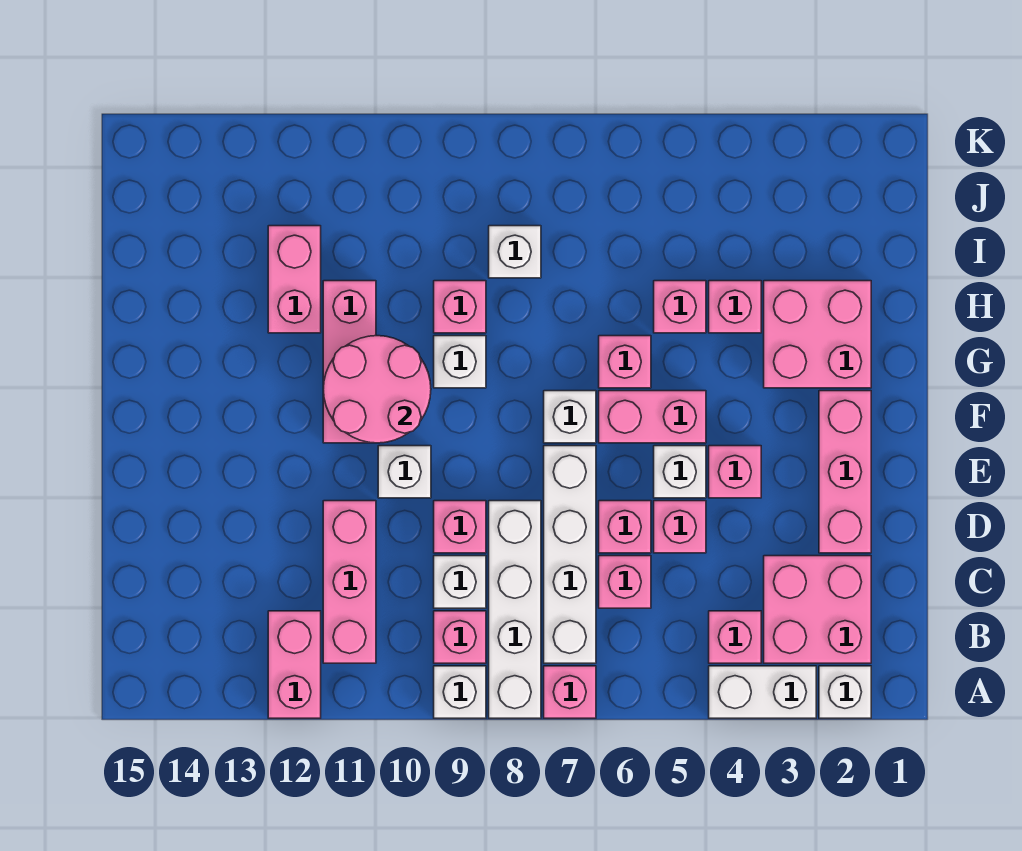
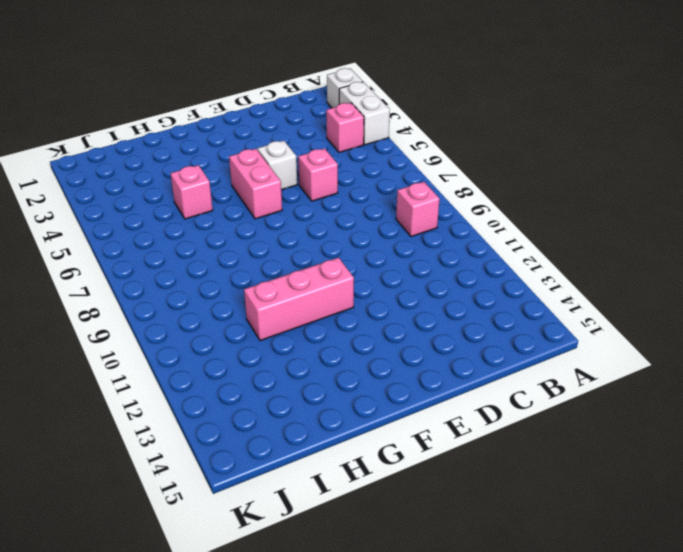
none -> pink 1x1 brick [544,666,596,718]
none -> white 1x4 brick [489,501,541,718]
none -> white 1x1 brick [434,666,486,718]
none -> pink 1x2 brick [268,611,321,718]

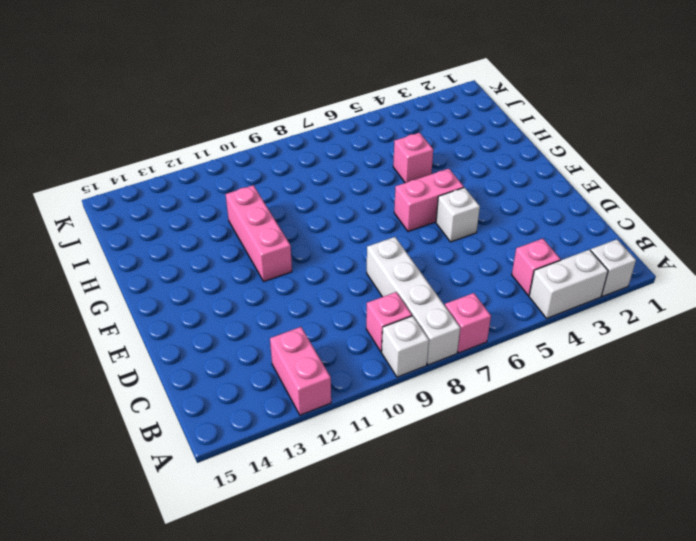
none -> pink 2x2 brick [764,556,871,663]
none -> white 1x4 brick [544,446,596,663]
none -> pink 1x3 brick [323,501,376,663]
none -> pink 1x1 brick [599,556,651,608]

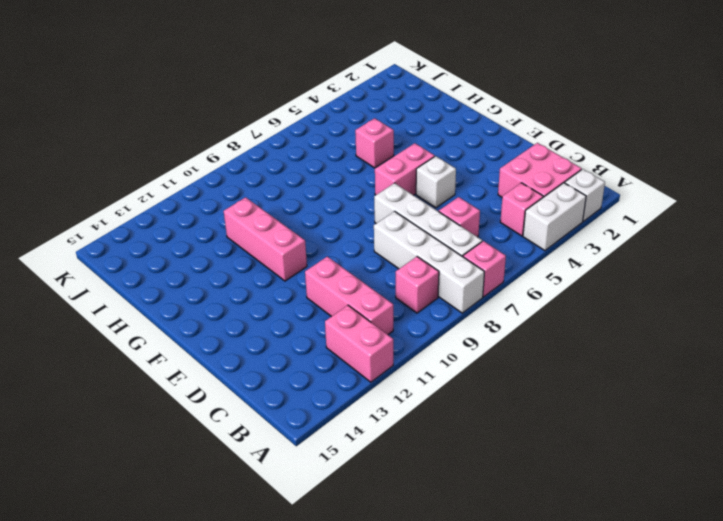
none -> white 1x1 brick [434,666,486,718]
none -> white 1x1 brick [434,556,486,608]
none -> pink 1x3 brick [819,391,871,553]
none -> pink 1x1 brick [654,501,706,553]

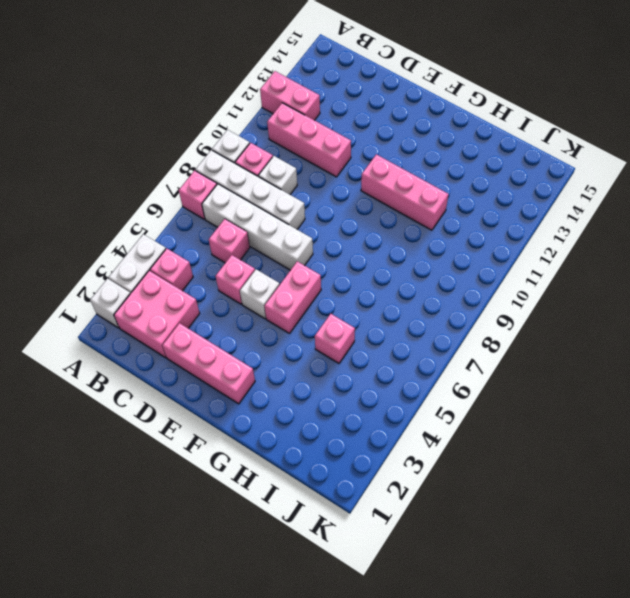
none -> pink 1x1 brick [599,501,651,553]
none -> pink 1x1 brick [434,501,486,553]
none -> pink 1x1 brick [709,446,761,498]
none -> white 1x1 brick [378,446,431,498]

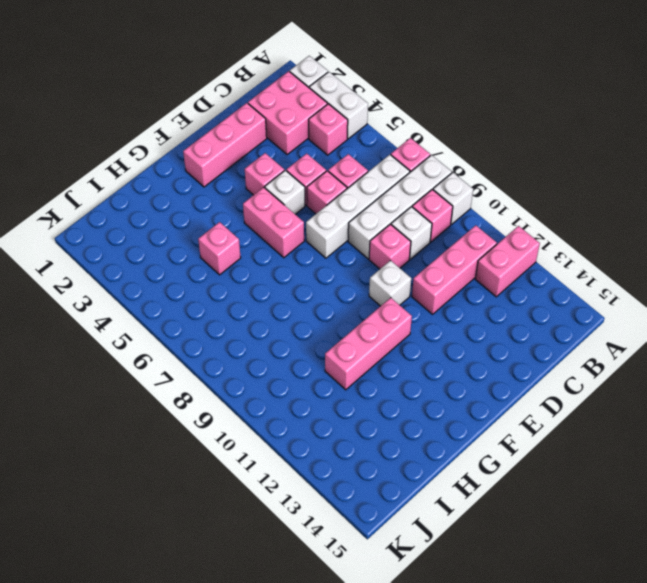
none -> white 1x1 brick [544,391,596,443]
none -> pink 2x2 brick [764,281,871,388]
none -> pink 1x1 brick [599,336,651,388]
none -> white 1x1 brick [434,336,486,388]

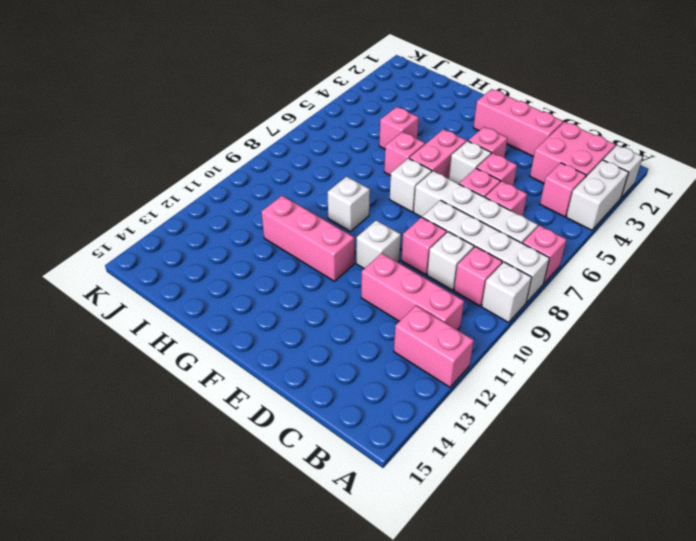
none -> pink 2x2 brick [764,281,871,388]
none -> pink 1x1 brick [709,281,761,333]
none -> pink 1x1 brick [434,281,486,333]
none -> pink 1x2 brick [268,226,321,333]

